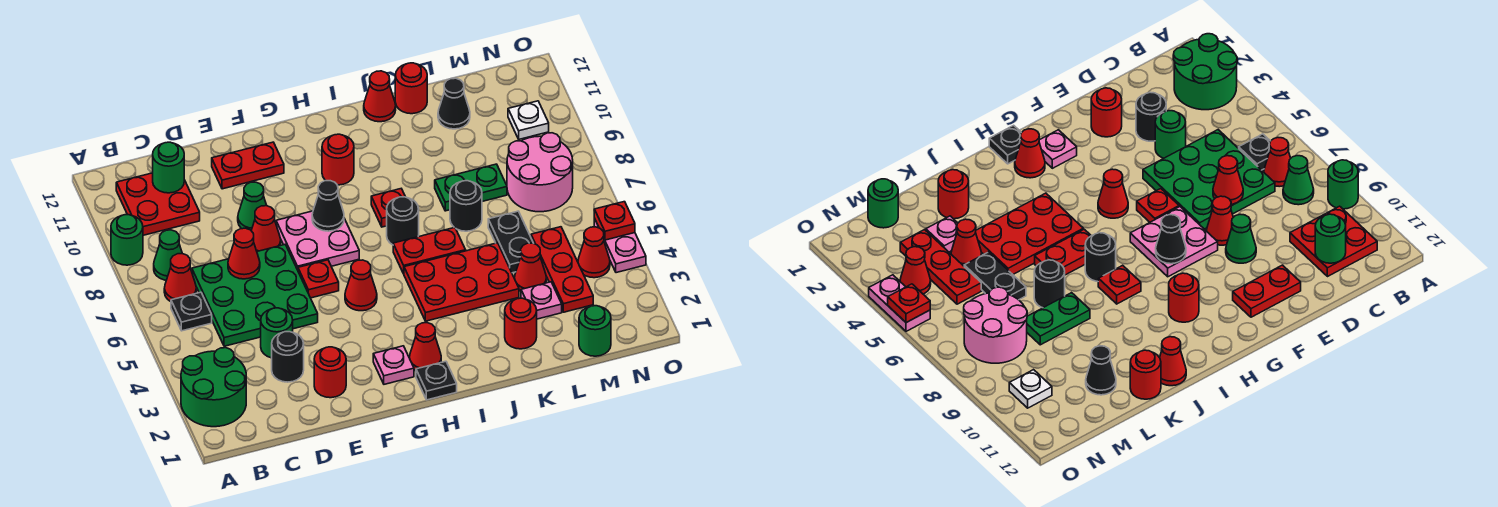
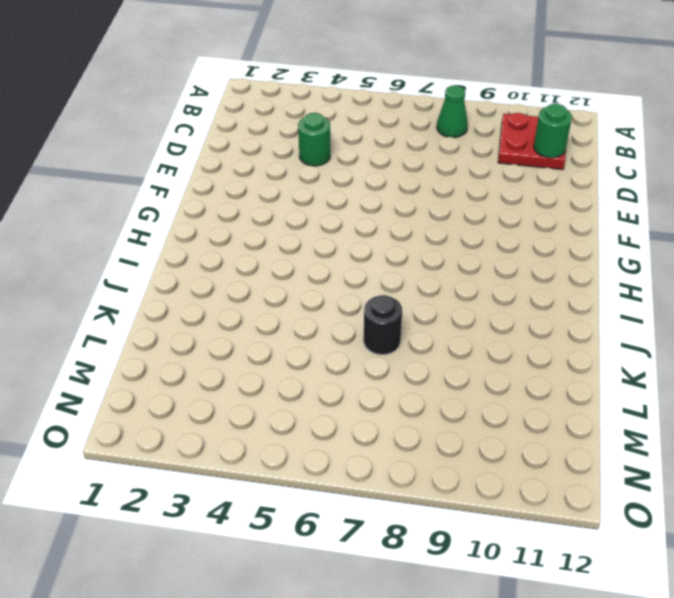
none -> green 2x2 round brick [181,348,246,427]
none -> green 1x1 round brick [111,215,143,265]
none -> black 1x1 plate [171,292,212,331]
none -> red 1x1 cone [164,254,196,302]

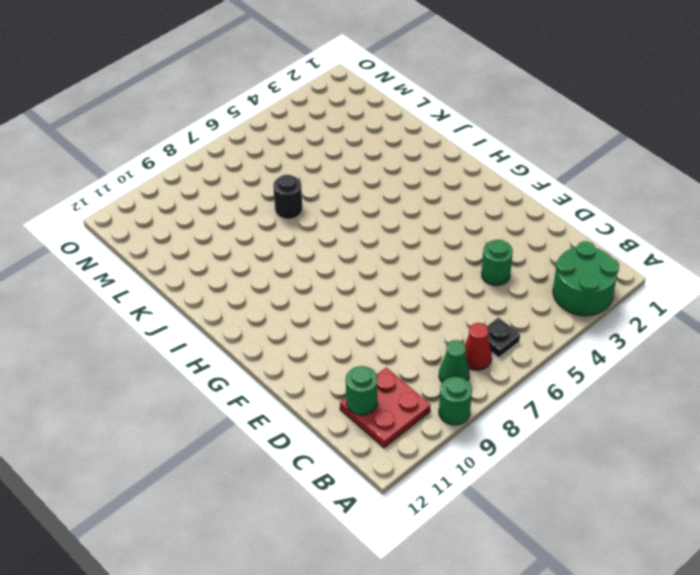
none -> green 3x3 plate [192,245,318,346]
none -> black 1x1 round brick [272,332,304,382]
none -> red 1x1 round brick [314,347,346,398]
none -> red 1x1 cone [251,206,281,251]

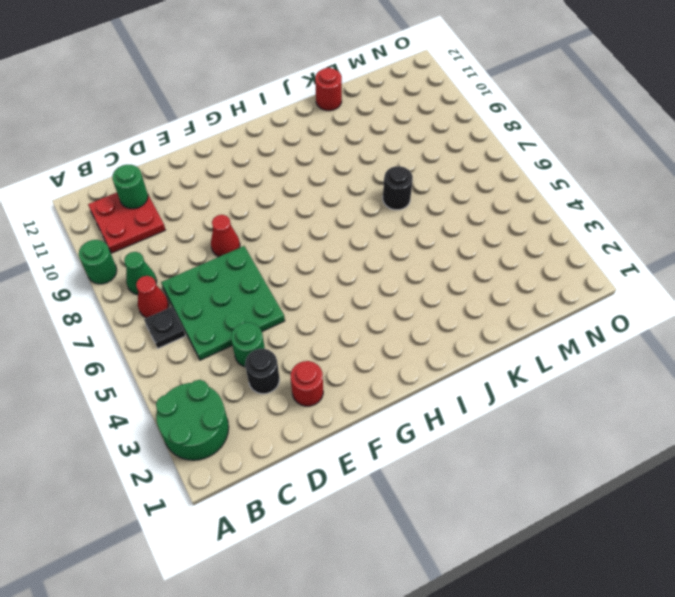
none -> green 1x1 cone [238,182,267,230]
none -> red 1x2 plate [212,142,284,189]
none -> red 1x1 plate [298,260,339,298]
none -> pink 2x2 plate [276,211,359,270]

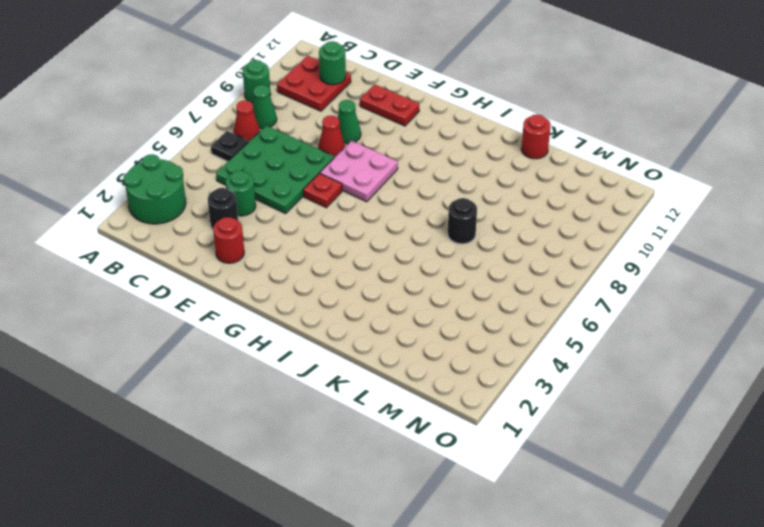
none -> pink 1x1 plate [373,346,414,384]
none -> red 1x1 cone [345,260,377,311]
none -> black 1x1 plate [416,361,457,400]
none -> red 1x1 cone [409,323,441,371]

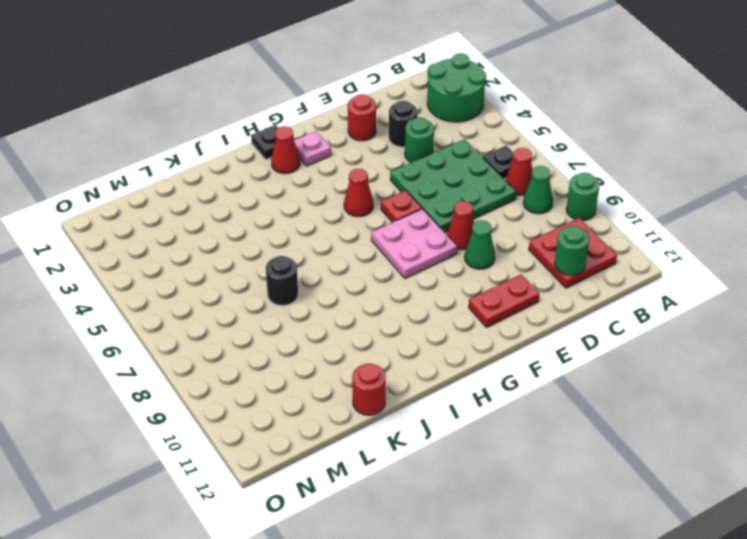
none -> red 1x1 round brick [322,134,354,185]
none -> red 2x3 plate [404,243,519,321]
none -> red 1x2 plate [393,227,466,274]
none -> black 1x1 round brick [387,197,419,245]

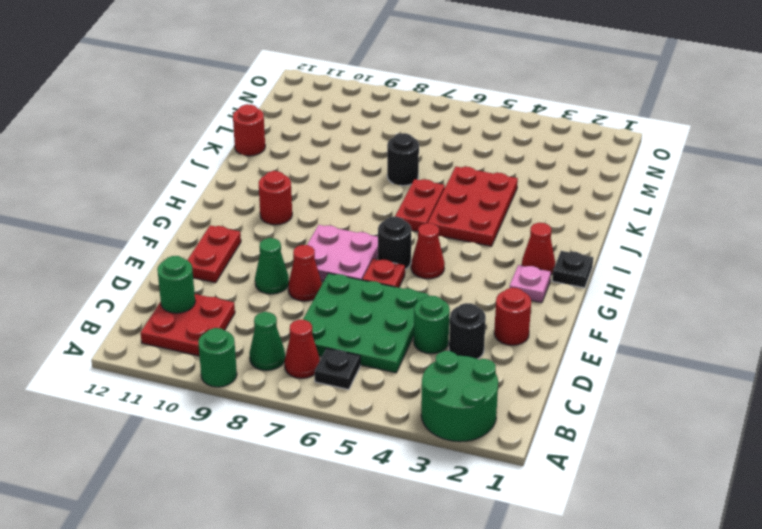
black 1x1 round brick [378,217,411,269] -> black 1x1 round brick moved to [387,197,419,245]
none -> red 1x1 plate [371,189,405,227]
none -> red 1x1 cone [364,71,396,122]
none -> red 1x1 round brick [505,298,537,349]
none -> green 1x2 plate [435,164,507,211]

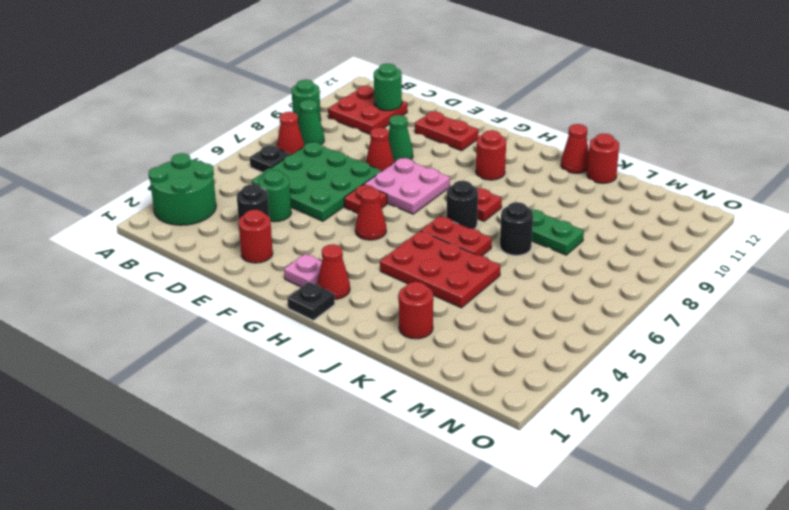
none -> pink 1x1 plate [521,282,562,319]
none -> red 1x1 cone [515,243,546,291]
none -> black 1x2 plate [488,211,533,273]
none -> black 1x1 cone [438,78,470,129]

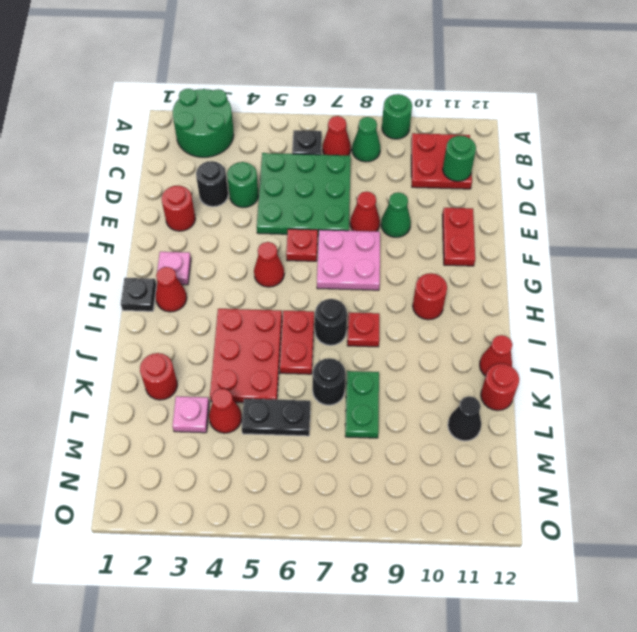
none -> green 1x1 round brick [579,306,611,356]
none -> red 1x3 plate [531,227,593,312]
none -> pink 2x2 round brick [507,133,573,212]
none -> red 1x1 cone [578,227,610,278]

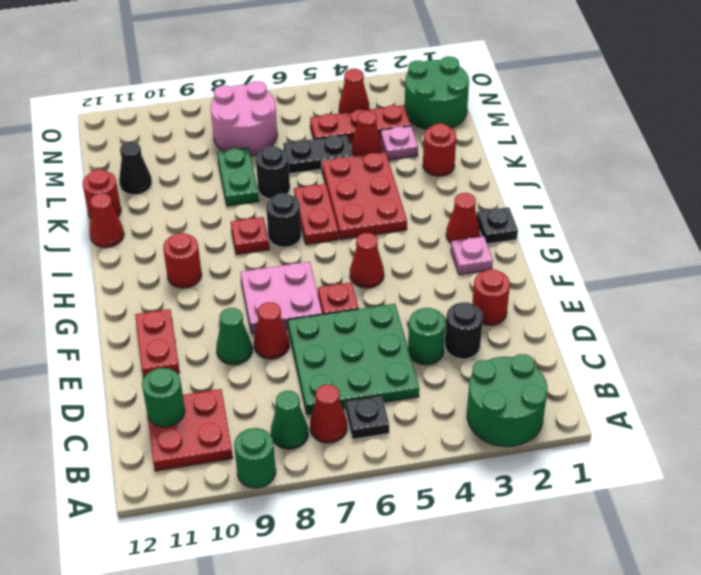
green 2x2 round brick [405,56,469,129] -> green 1x1 round brick [579,306,611,356]
none -> white 1x1 plate [508,101,549,139]
none -> pink 1x2 plate [594,218,646,273]
none -> red 1x1 cone [228,228,260,279]
none -> black 1x1 cone [312,181,344,231]

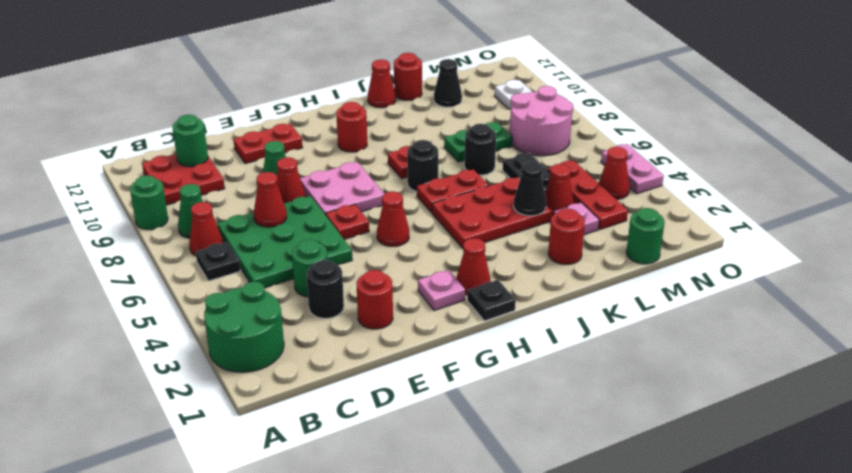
black 1x1 cone [514,161,546,216] -> black 1x1 cone moved to [312,181,344,231]
none -> red 1x1 plate [594,202,635,240]

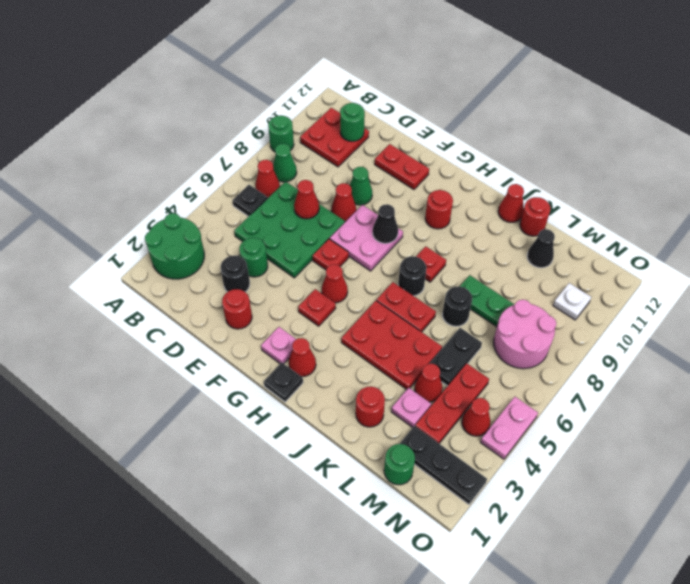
red 1x1 plate [298,289,336,326] -> red 1x1 plate moved to [594,202,635,240]
black 1x3 plate [400,426,487,504] -> none

